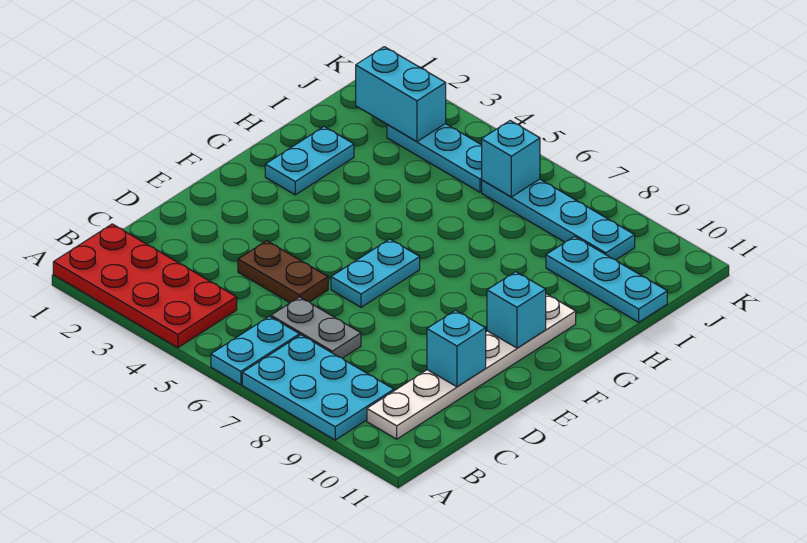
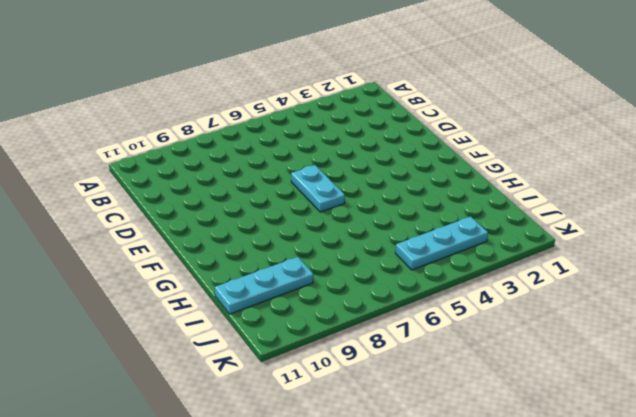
none -> red 2x4 plate [53,224,237,348]
none -> cyan 1x2 plate [211,316,300,385]
none -> cyan 2x3 plate [242,335,394,440]

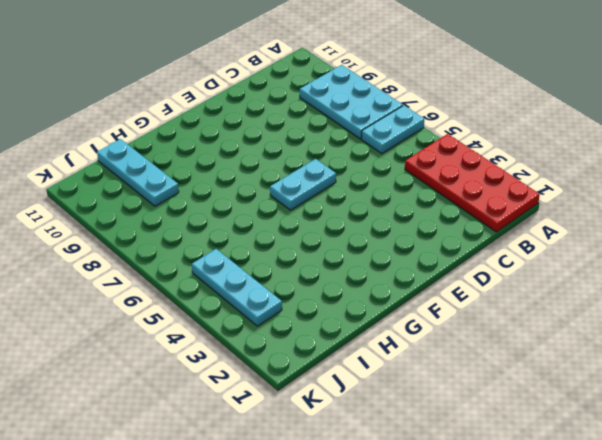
none -> white 1x6 plate [367,294,576,439]
none -> grey 1x2 plate [271,297,361,358]
none -> brown 1x2 plate [238,241,328,302]

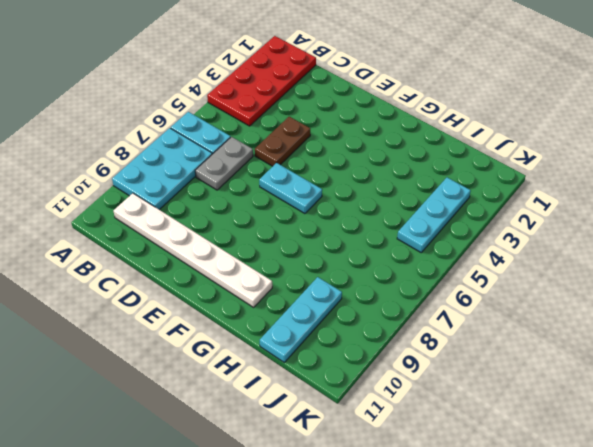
none -> cyan 1x2 plate [265,127,354,195]
none -> cyan 1x4 plate [482,179,635,260]
none -> cyan 1x1 brick [427,310,486,387]

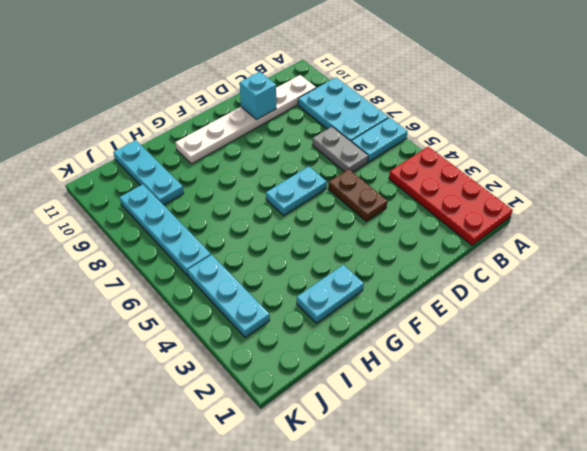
none -> cyan 1x1 brick [487,272,546,348]
none -> cyan 1x2 brick [356,47,446,141]
none -> cyan 1x1 brick [481,121,540,197]

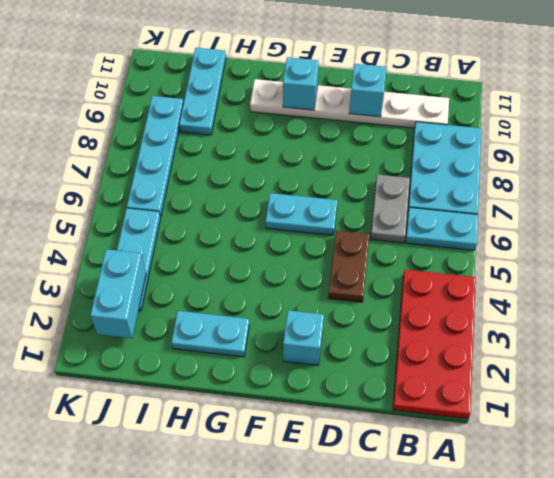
cyan 1x1 brick [283,310,324,365] -> cyan 1x1 brick moved to [481,121,540,197]

